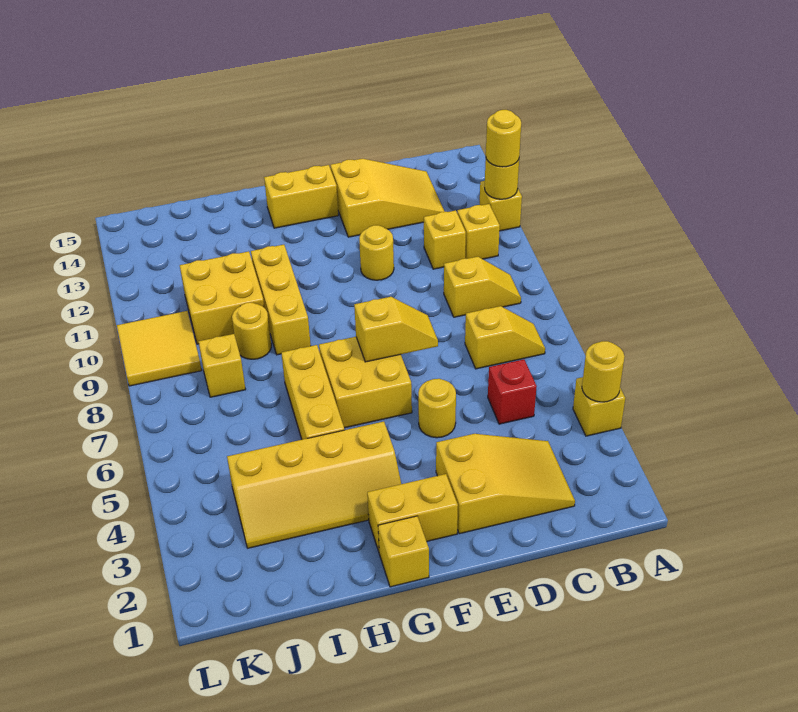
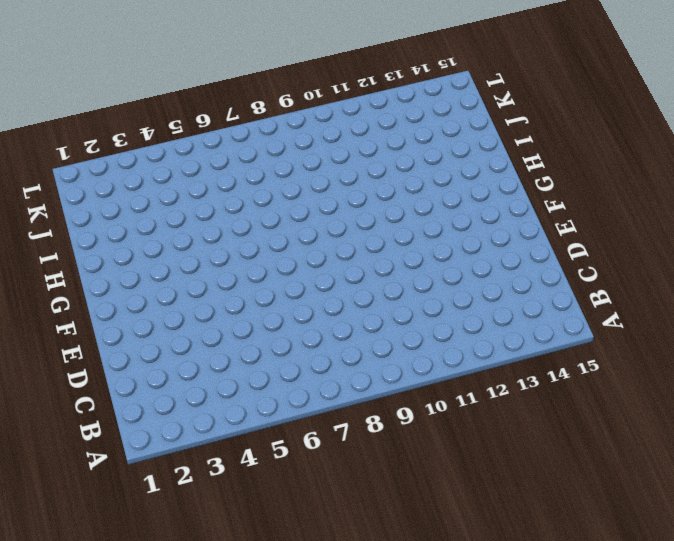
none -> yellow 1x1 brick [573,377,625,436]
none -> yellow 1x1 brick [480,181,522,231]
none -> yellow 1x2 slope [465,306,545,369]

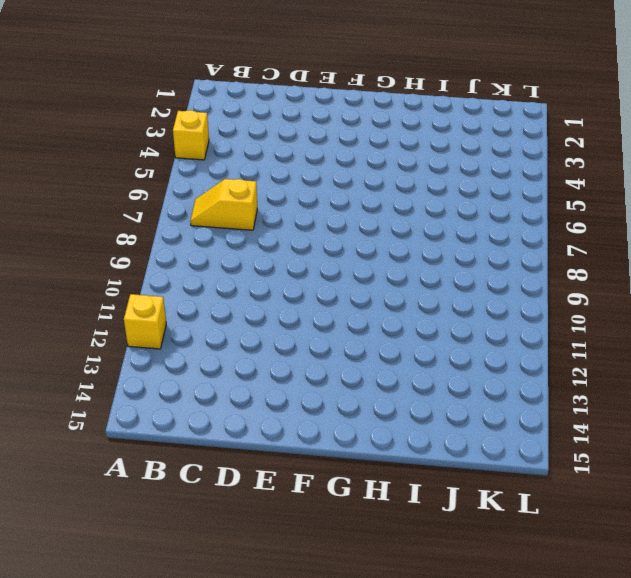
none -> yellow 1x2 slope [444,257,521,317]
none -> yellow 1x1 brick [457,204,500,259]
none -> yellow 2x3 slope [436,434,575,534]

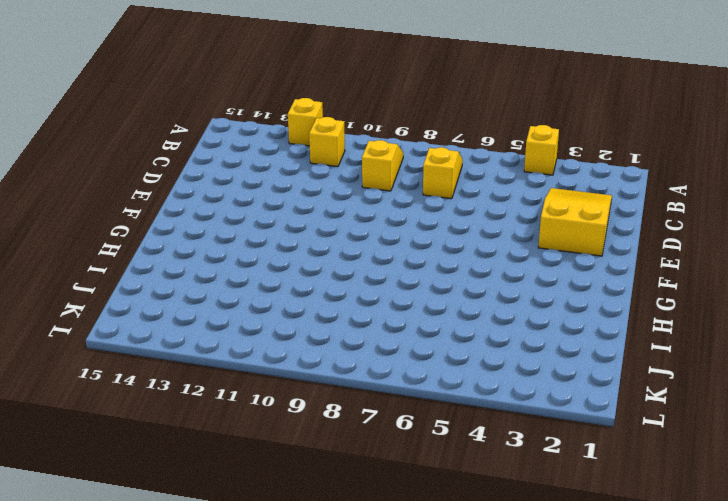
none -> red 1x1 brick [488,359,537,424]
none -> yellow 1x1 brick [424,210,466,269]
none -> yellow 2x3 slope [331,159,445,237]

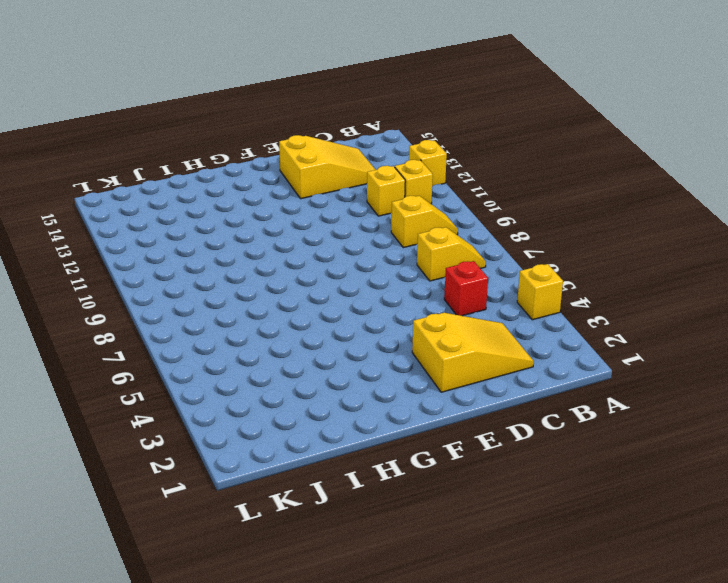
none -> yellow 1x1 round brick [418,379,456,438]
none -> yellow 1x1 round brick [359,225,394,280]
none -> yellow 1x2 brick [367,474,458,551]

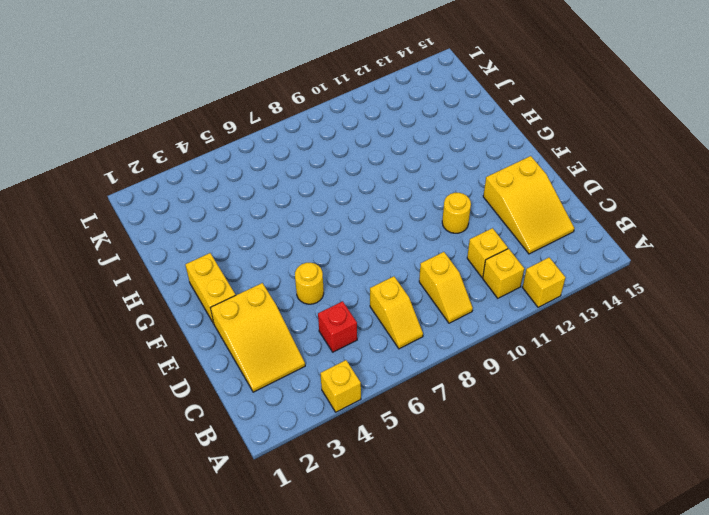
none -> yellow 2x2 brick [319,337,412,428]
none -> yellow 1x2 brick [264,165,338,228]
none -> yellow 1x1 brick [378,516,429,587]

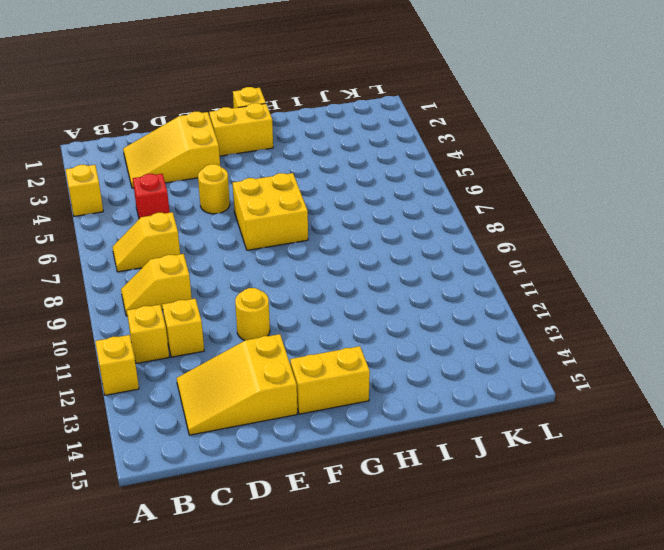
none -> yellow 2x4 slope [227,422,401,548]
none -> yellow 1x3 brick [281,345,345,440]
none -> yellow 1x3 brick [251,245,311,355]

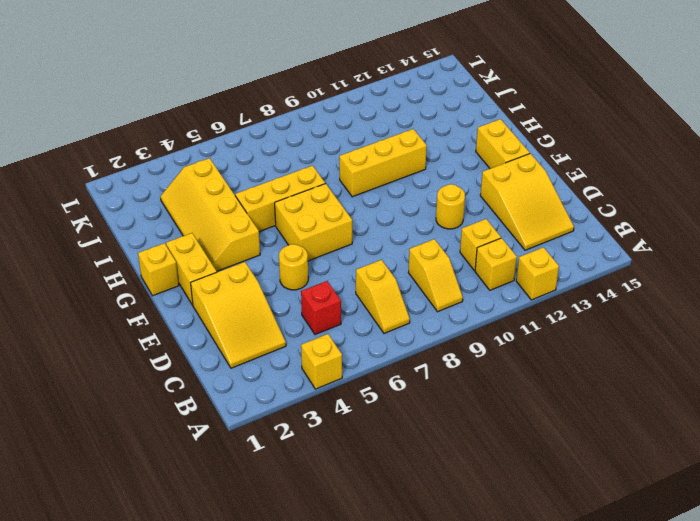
none -> yellow 1x1 round brick [232,303,271,359]
none -> yellow 2x2 brick [180,251,264,344]
none -> yellow 1x1 brick [198,334,246,397]

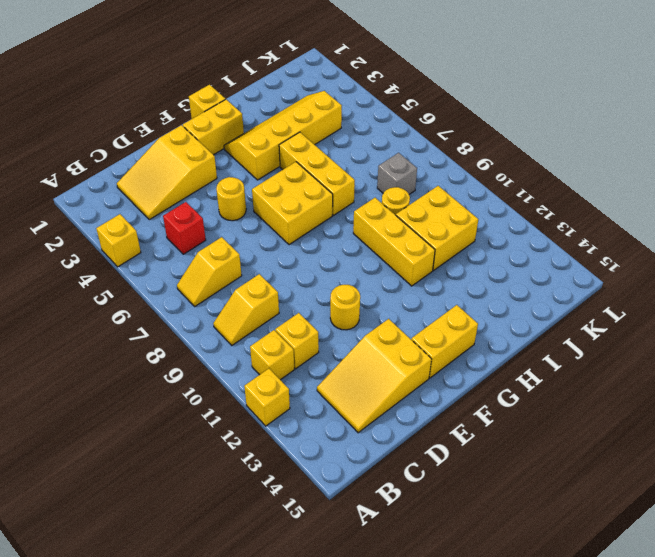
grey 1x1 brick [377,153,417,194] -> yellow 1x1 brick [198,334,246,397]
none -> yellow 2x2 tile [117,311,202,386]
none -> yellow 1x1 round brick [582,341,625,402]
none -> yellow 1x1 round brick [485,159,519,199]

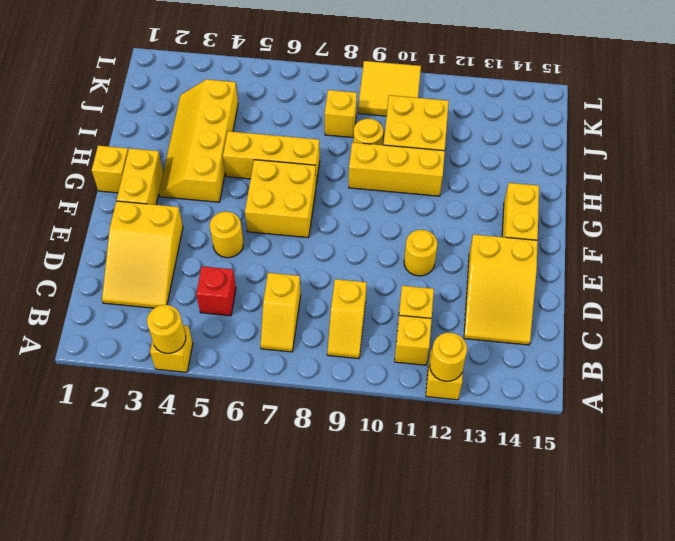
none -> yellow 1x2 slope [354,297,438,362]
none -> yellow 1x1 round brick [486,110,521,167]

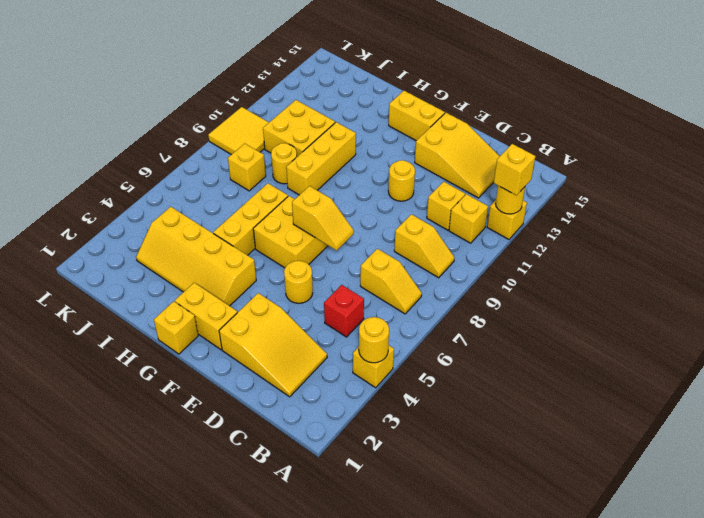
yellow 1x1 brick [494,144,535,195] -> yellow 1x1 round brick [486,110,521,167]

